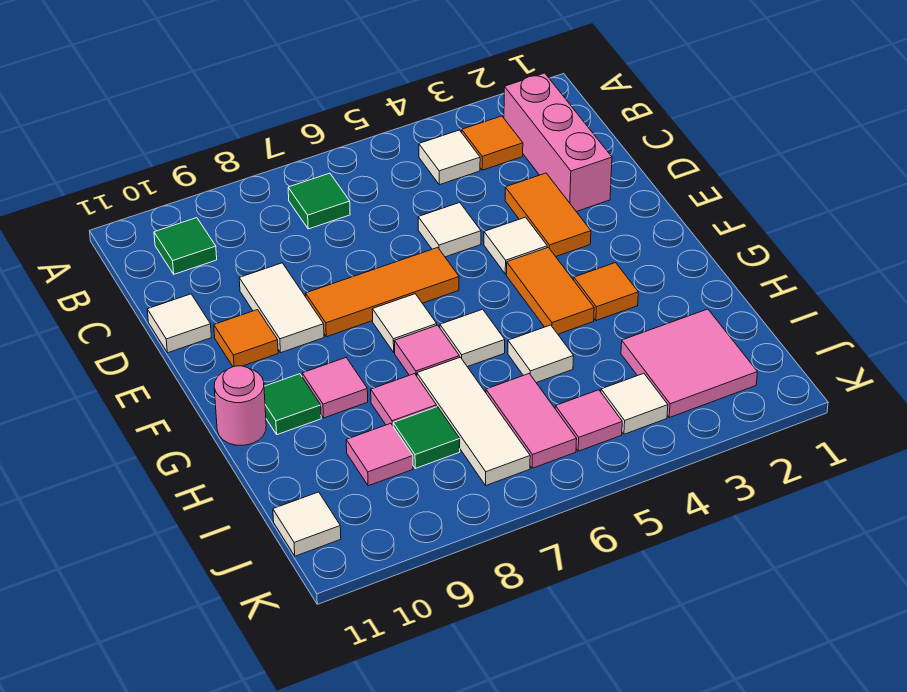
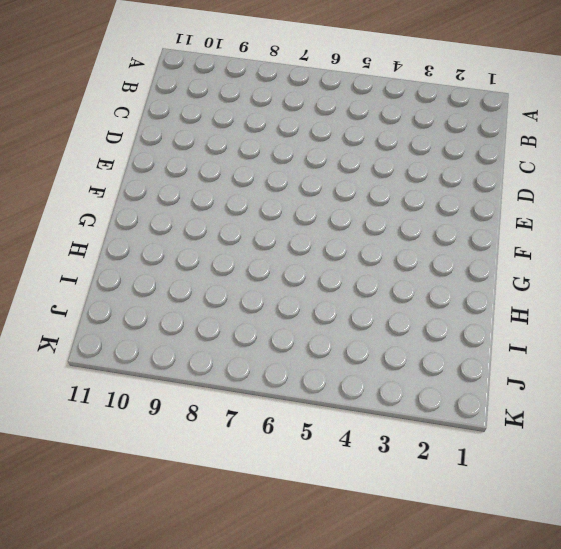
none -> pink 1x3 brick [504,73,612,212]
none -> orange 1x1 tile [462,116,523,170]
none -> white 1x1 tile [419,130,480,185]
none -> green 1x1 tile [288,173,350,229]

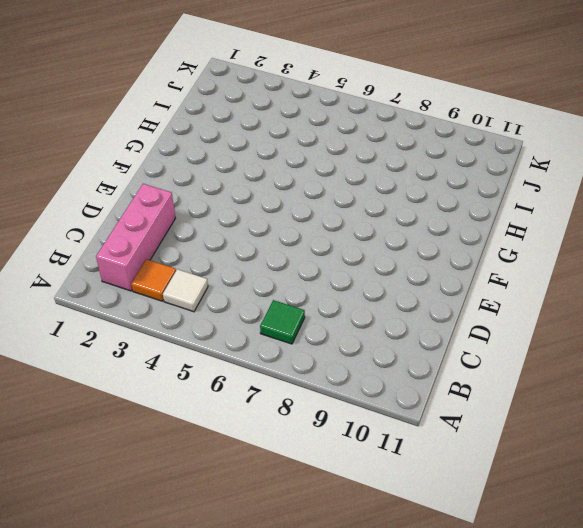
none -> green 1x1 tile [154,218,217,274]
none -> orange 1x2 tile [505,173,591,256]
none -> white 1x1 tile [418,203,481,257]
none -> white 1x2 tile [239,263,324,353]

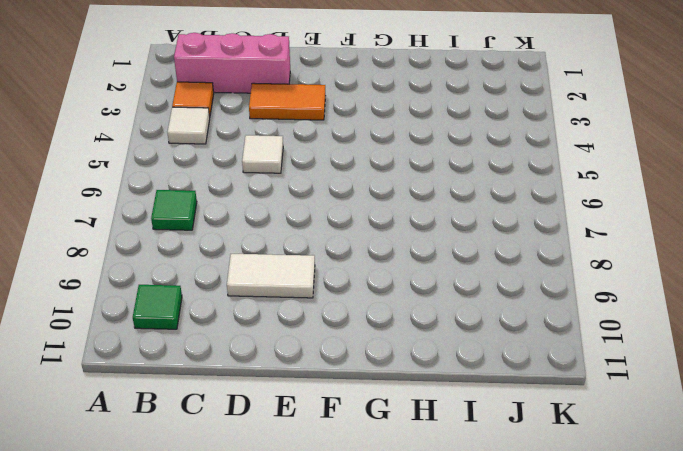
none -> white 1x1 tile [147,294,211,353]
none -> white 1x1 tile [484,217,547,274]
none -> orange 1x3 tile [306,248,459,337]
none -> orange 1x1 tile [214,310,278,367]

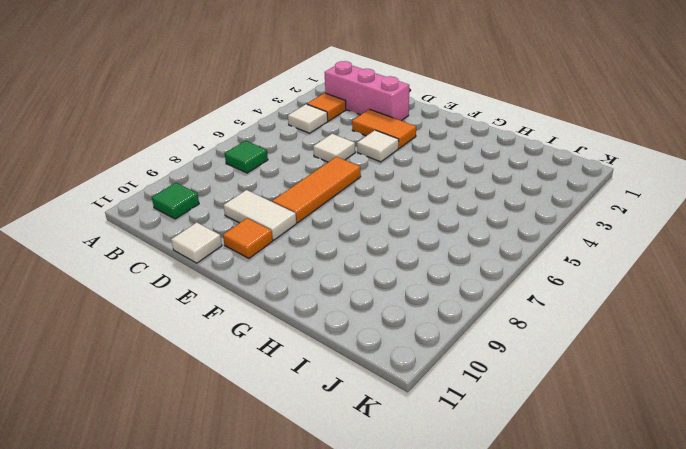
none -> orange 1x2 tile [506,247,594,334]
none -> white 1x1 tile [372,294,437,352]
none -> orange 1x1 tile [574,263,638,321]
none -> white 1x1 tile [440,309,505,367]

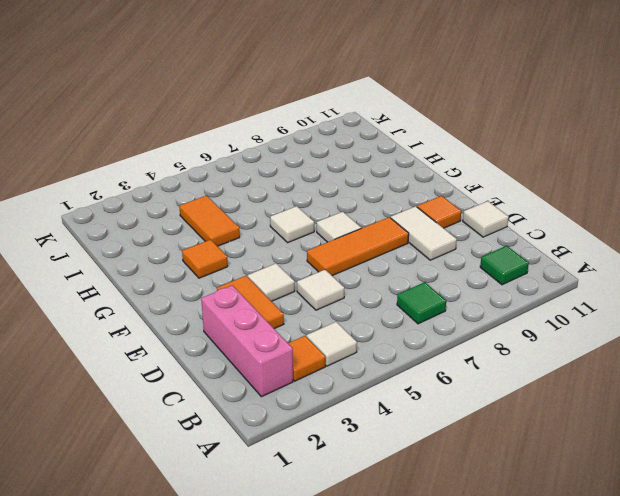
orange 1x2 tile [179,196,240,246] -> orange 1x2 tile moved to [506,247,594,334]
none -> pink 1x1 tile [394,325,459,376]
none -> pink 1x1 tile [302,358,368,418]
none -> green 1x1 tile [264,374,321,435]
none -> pink 1x1 round brick [214,366,266,445]

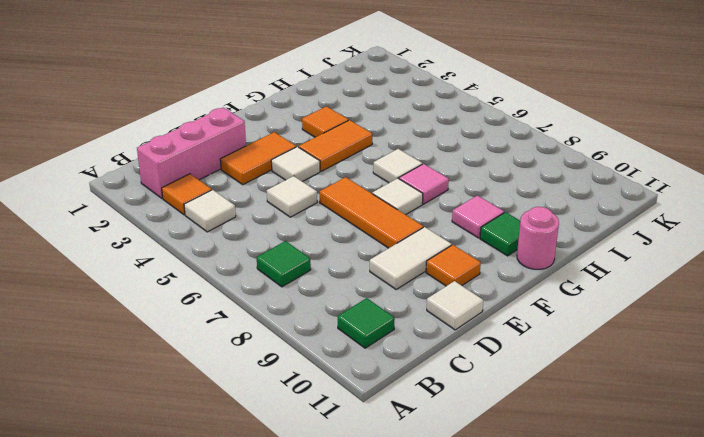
none -> white 1x1 tile [508,325,573,383]
none -> white 1x3 tile [417,357,530,485]
none -> pink 1x1 tile [371,374,436,425]
none -> pink 2x2 tile [621,309,757,418]

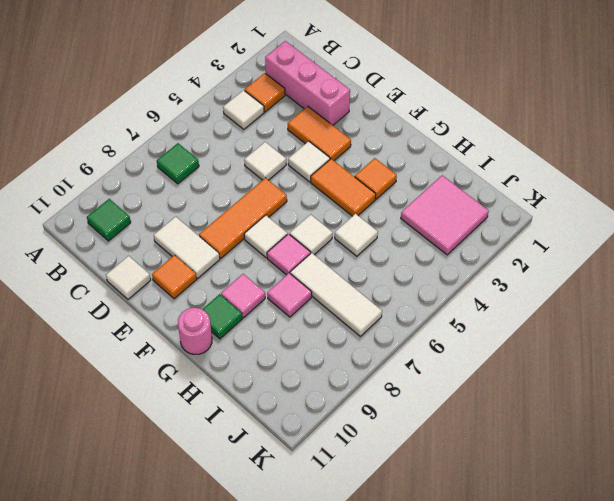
none -> pink 1x2 tile [486,374,577,468]
none -> green 1x1 tile [393,407,460,468]
none -> pink 1x1 tile [346,423,413,486]
none -> white 1x1 tile [601,373,668,434]

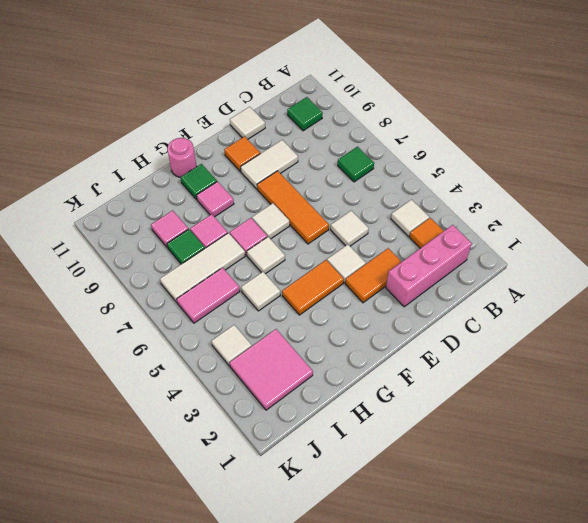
none -> orange 1x1 tile [574,263,638,321]
none -> pink 1x1 tile [555,390,622,451]
none -> white 1x1 tile [273,492,341,556]

